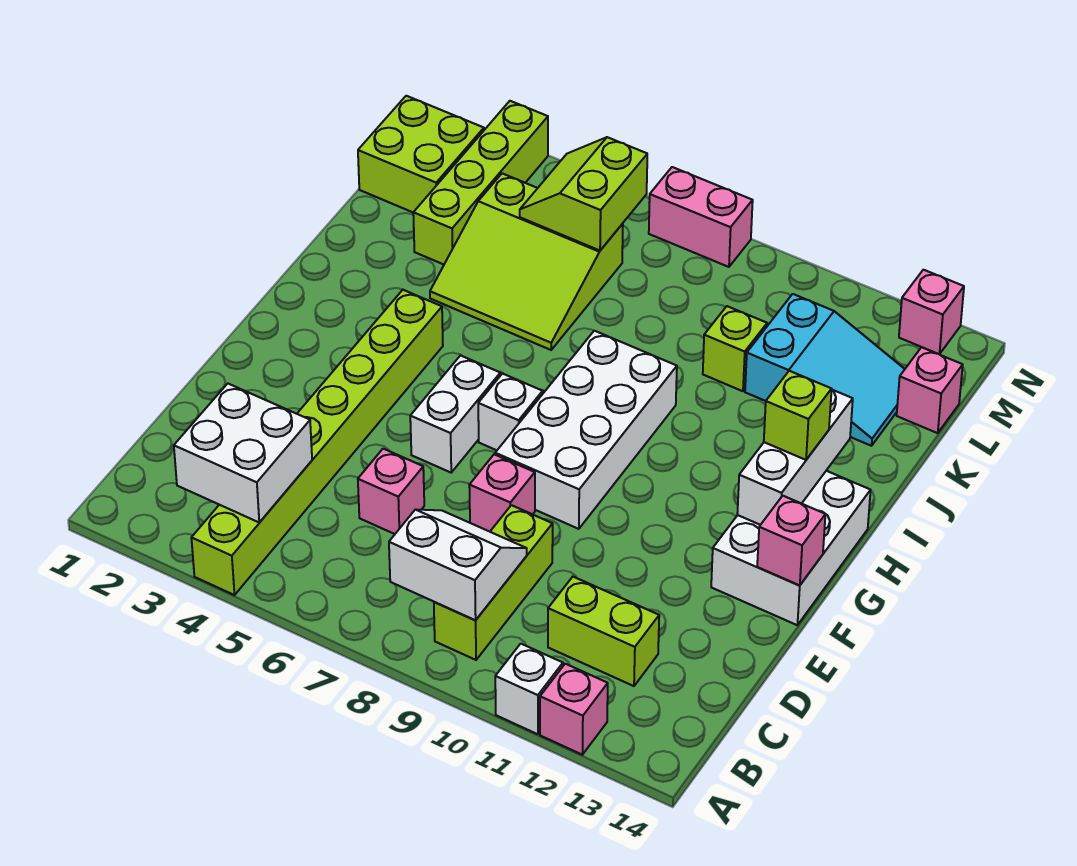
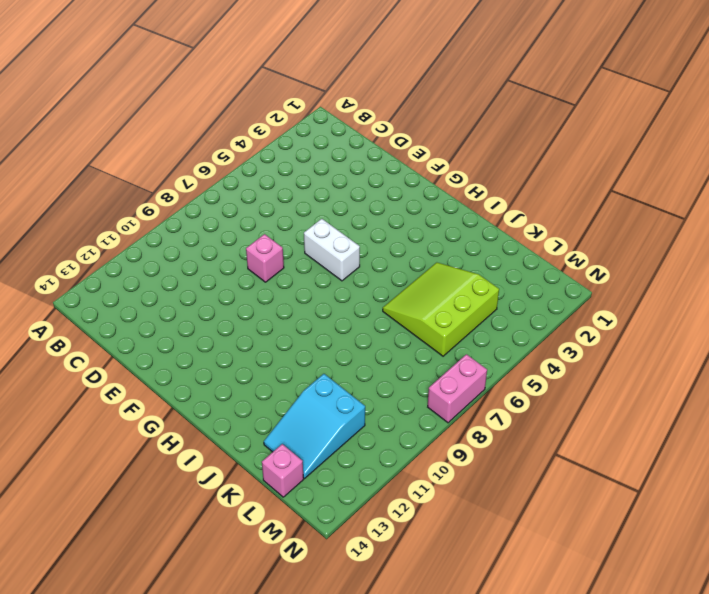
none -> lime 1x8 brick [191,290,443,595]
none -> white 1x1 brick [495,644,563,734]
none -> pink 1x1 brick [540,664,608,755]

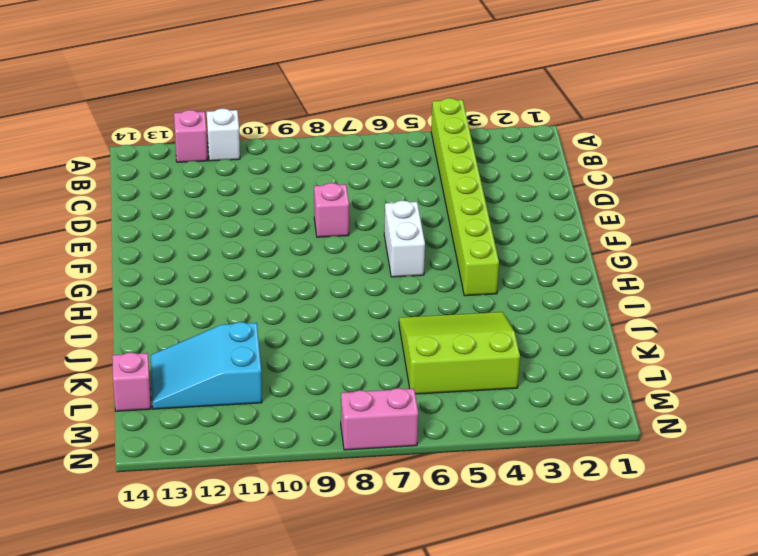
none -> lime 1x3 brick [434,505,553,660]
none -> lime 1x2 brick [548,577,659,686]
none -> pink 1x1 brick [358,449,424,534]

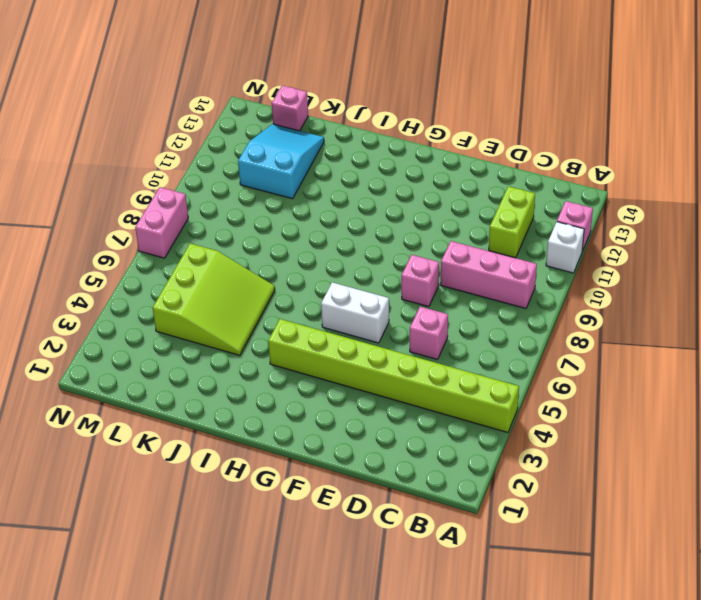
pink 1x3 brick [440,241,537,308] -> lime 1x3 brick [434,505,553,660]
none -> white 2x4 brick [495,331,677,529]
none -> white 2x3 brick [711,471,871,625]
none -> white 1x1 brick [478,374,543,450]

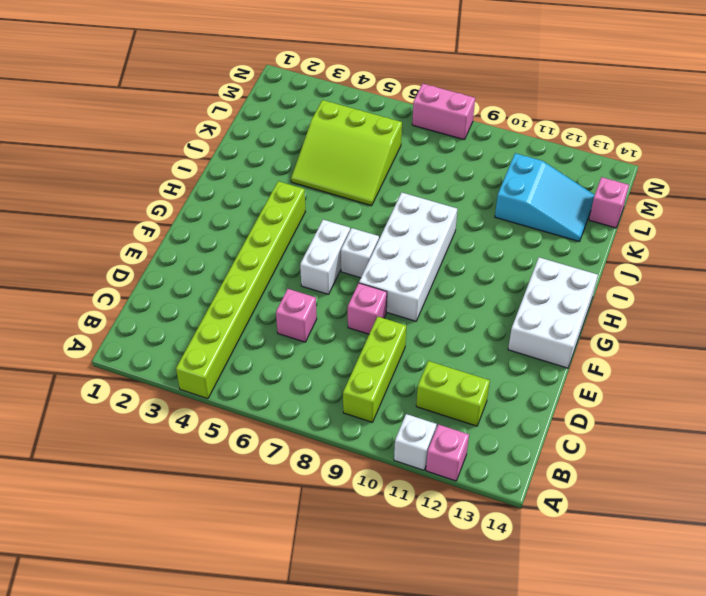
none -> lime 1x4 brick [413,101,548,264]
none -> lime 1x1 brick [703,306,767,391]
none -> lime 2x2 brick [358,96,484,212]

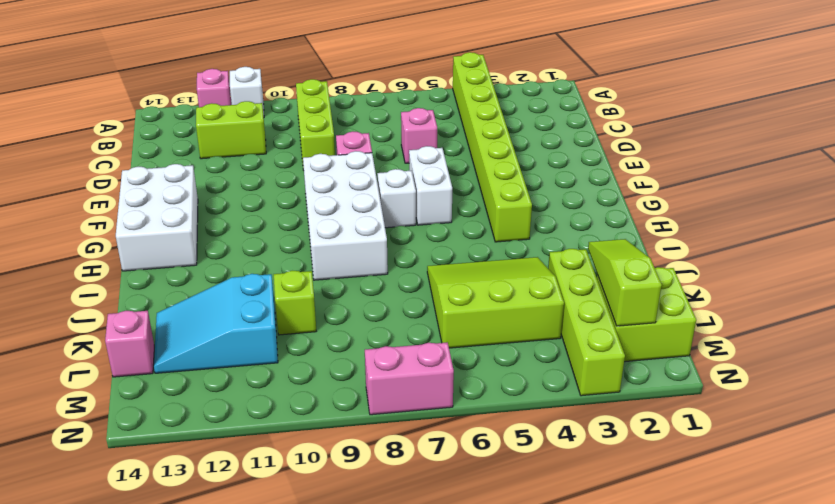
lime 1x3 slope [588,239,662,326] -> none
none -> pink 1x1 brick [899,270,964,354]
none -> white 2x2 brick [174,384,312,523]
none -> white 2x2 slope [389,510,527,620]

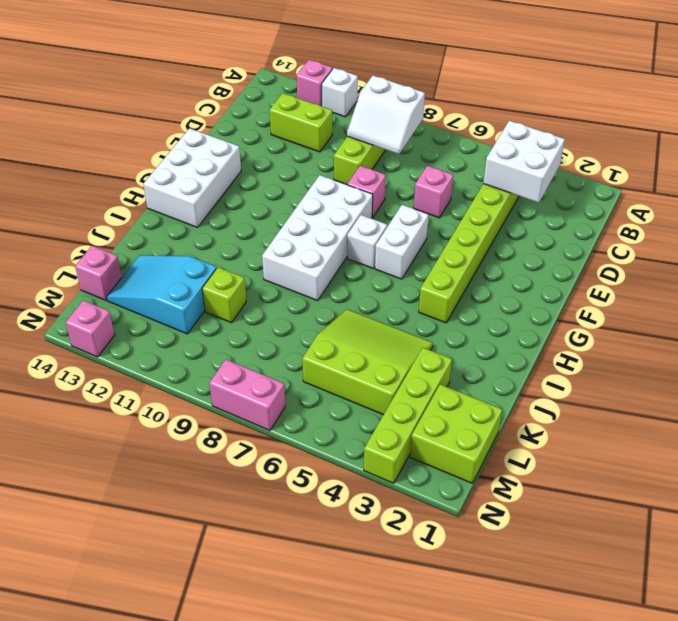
none -> pink 1x1 brick [757,496,825,585]
none -> white 1x3 brick [737,390,853,525]
none -> lime 2x2 slope [520,137,647,250]

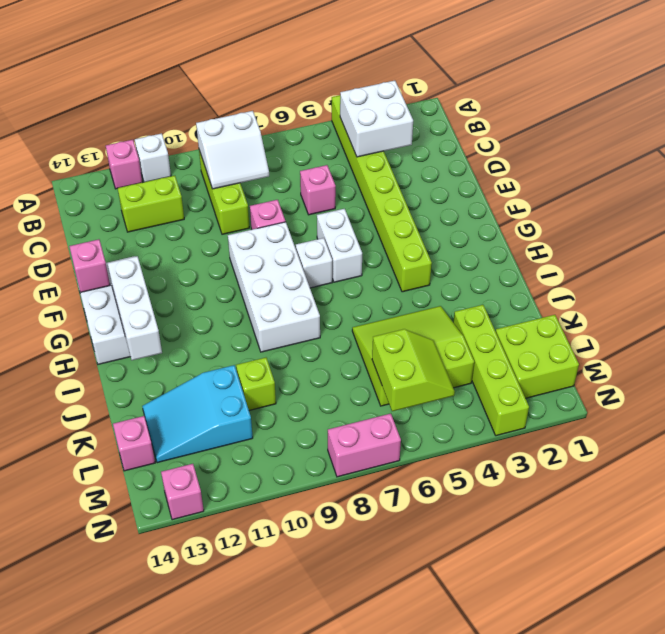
none -> lime 1x1 brick [764,371,832,460]

